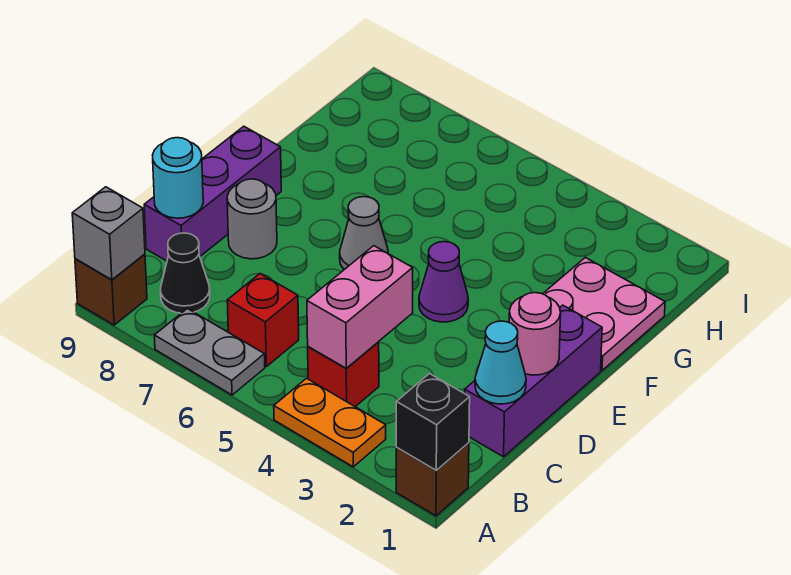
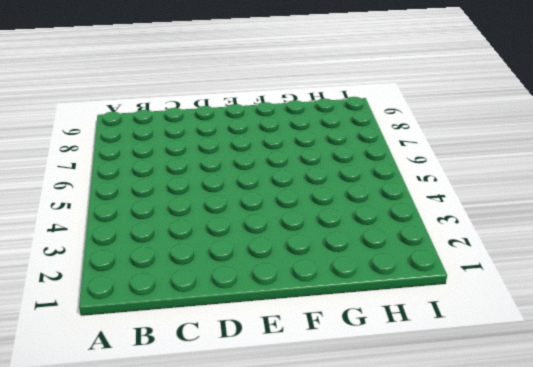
none -> brown 1x1 brick [396,443,469,516]
none -> orange 1x2 plate [274,378,386,467]
none -> grey 1x2 plate [154,309,265,395]

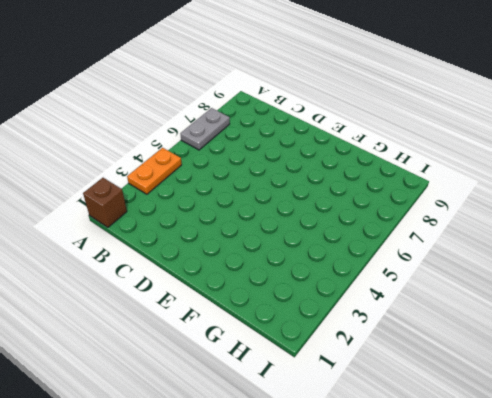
none -> brown 1x1 brick [75,254,147,325]
none -> red 1x1 brick [308,342,379,407]
none -> red 1x1 brick [227,274,299,367]

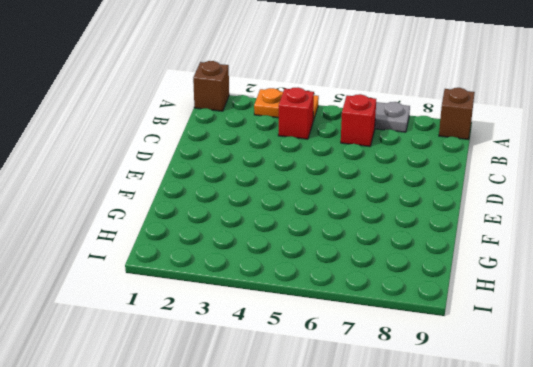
none -> black 1x1 cone [161,233,210,313]
none -> purple 1x3 brick [465,305,602,457]
none -> purple 1x3 brick [144,126,281,261]

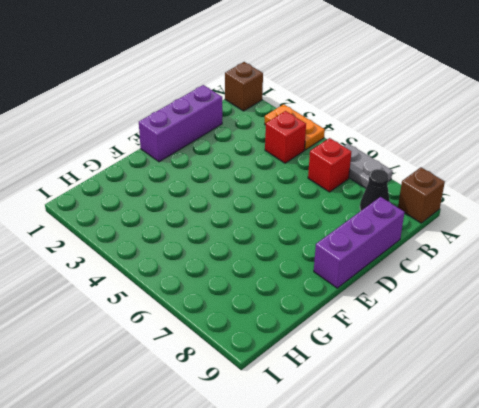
none -> grey 1x1 round brick [227,179,277,259]
none -> purple 1x1 cone [419,242,468,322]
none -> grey 1x1 cone [340,197,388,270]

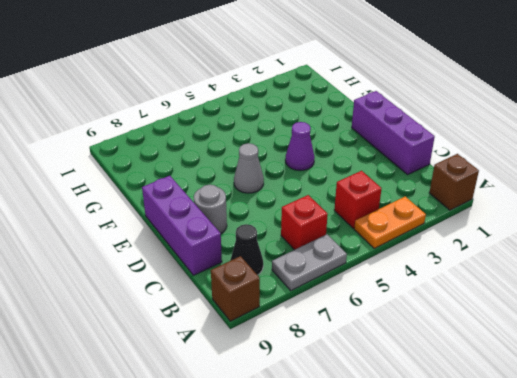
none -> pink 2x2 plate [543,257,665,370]
none -> black 1x1 brick [396,374,470,471]
none -> grey 1x1 brick [72,187,145,280]

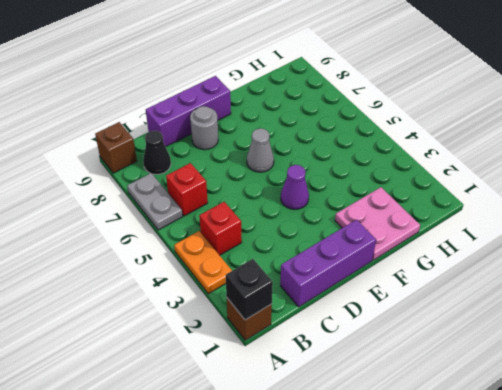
none -> grey 1x1 brick [72,187,145,280]
none -> pink 1x2 brick [307,246,413,368]
none -> cyan 1x1 cone [475,321,526,404]

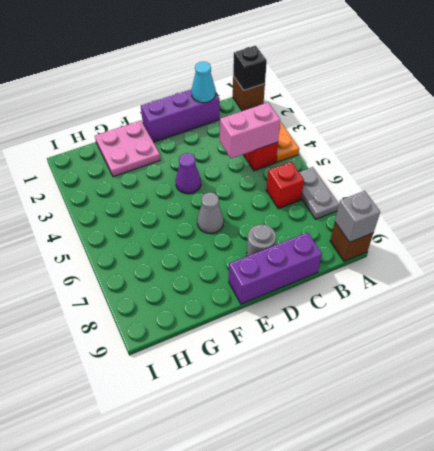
none -> black 1x1 cone [161,233,210,313]
none -> cyan 1x1 round brick [153,138,203,218]
none -> pink 1x1 round brick [509,293,561,375]

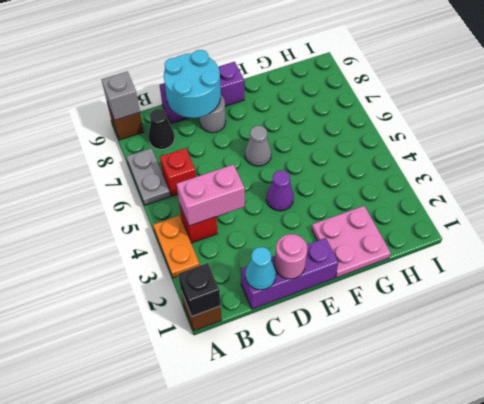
cyan 2x2 round brick [164,50,221,118] -> cyan 1x1 round brick [153,138,203,218]

